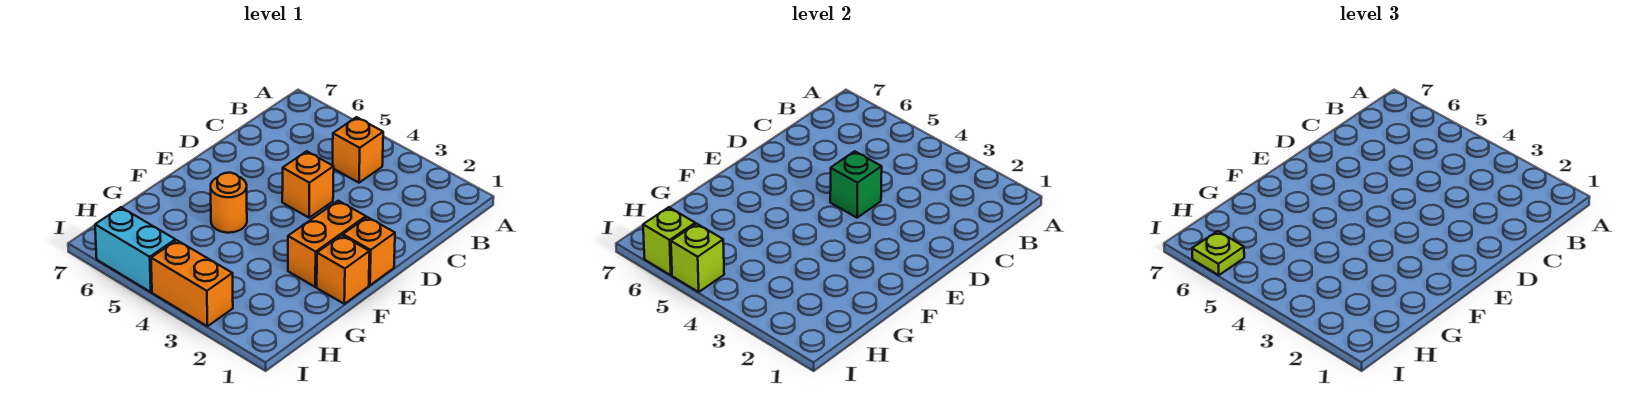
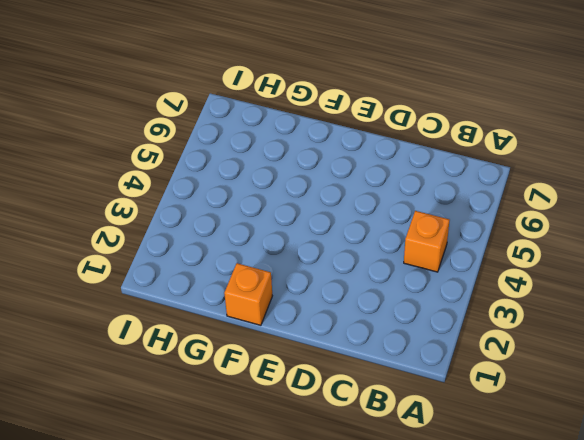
none -> orange 1x1 brick [282,151,334,218]
none -> orange 1x1 brick [343,217,395,285]
none -> orange 1x2 brick [288,201,366,287]

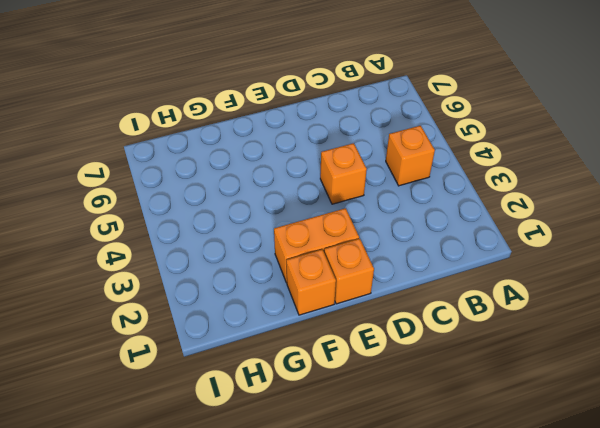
none -> orange 1x1 round brick [211,173,247,233]
none -> orange 1x2 brick [151,240,233,326]
none -> cyan 1x2 brick [95,207,175,292]

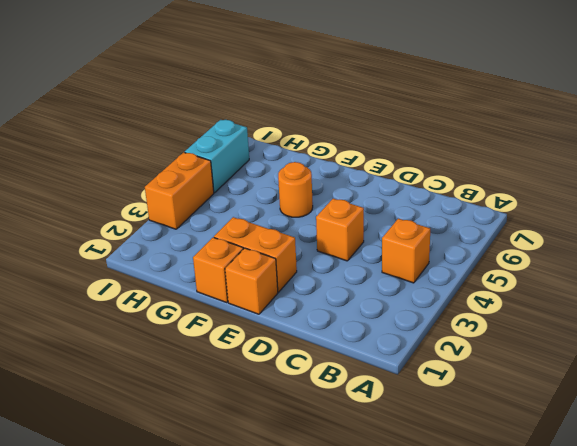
none -> green 1x1 brick [830,151,882,218]
none -> lime 1x1 brick [671,224,724,292]
none -> lime 1x1 brick [643,207,695,275]

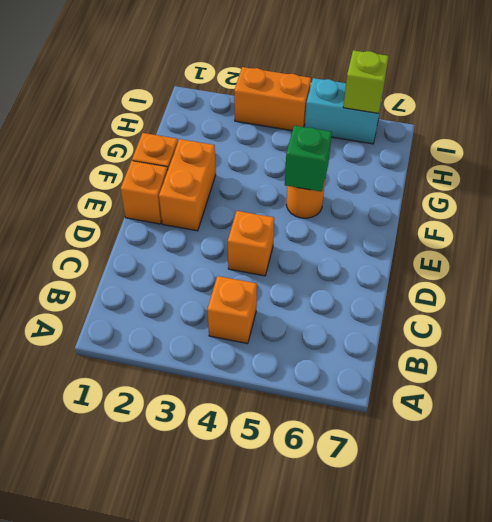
green 1x1 brick [285,126,332,192] -> green 1x1 brick moved to [830,151,882,218]
none -> lime 1x1 brick [671,224,724,292]
none -> lime 1x1 plate [1192,231,1244,275]

